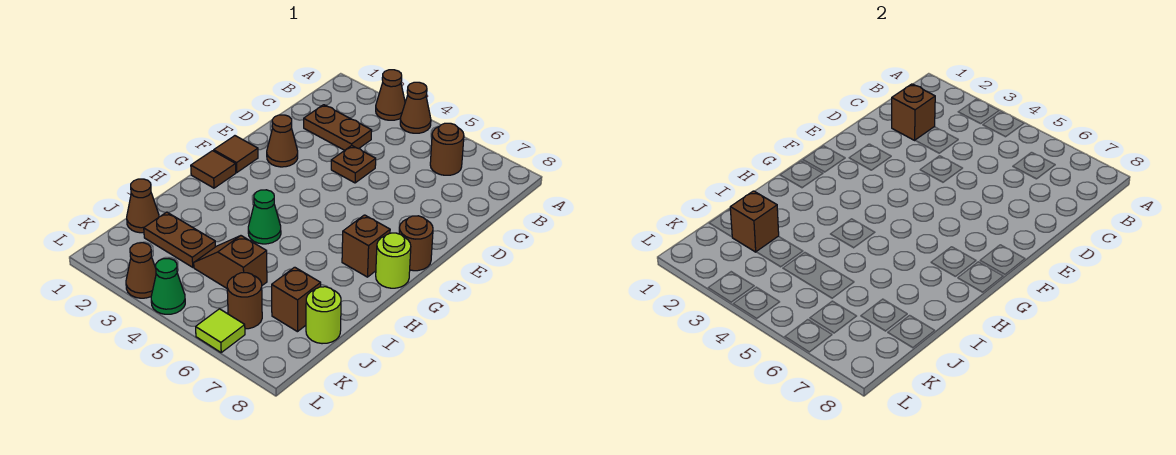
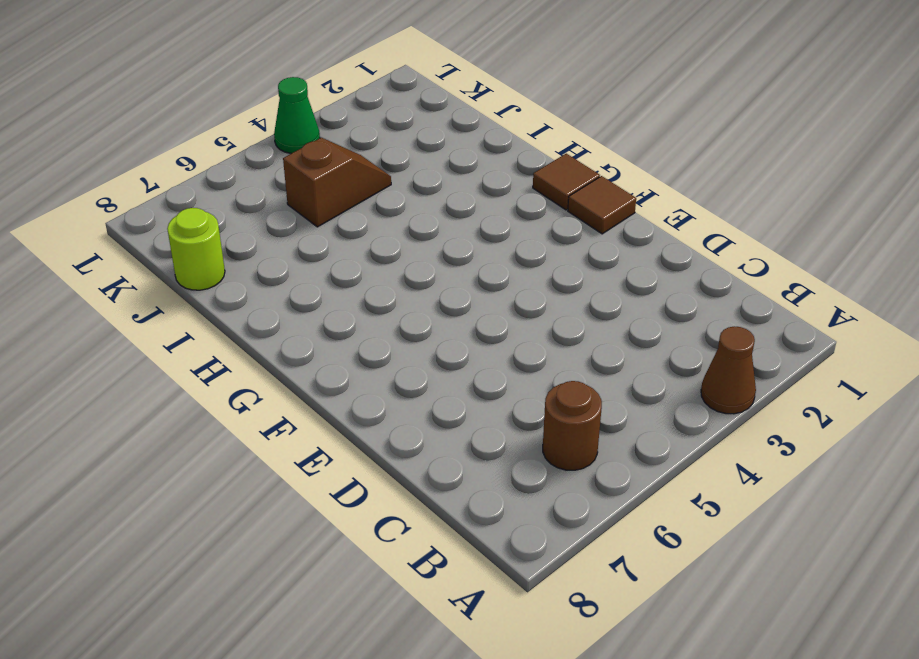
none -> brown 1x1 cone [400,82,431,133]
none -> brown 1x2 plate [304,105,372,150]
none -> brown 1x1 plate [331,146,376,183]

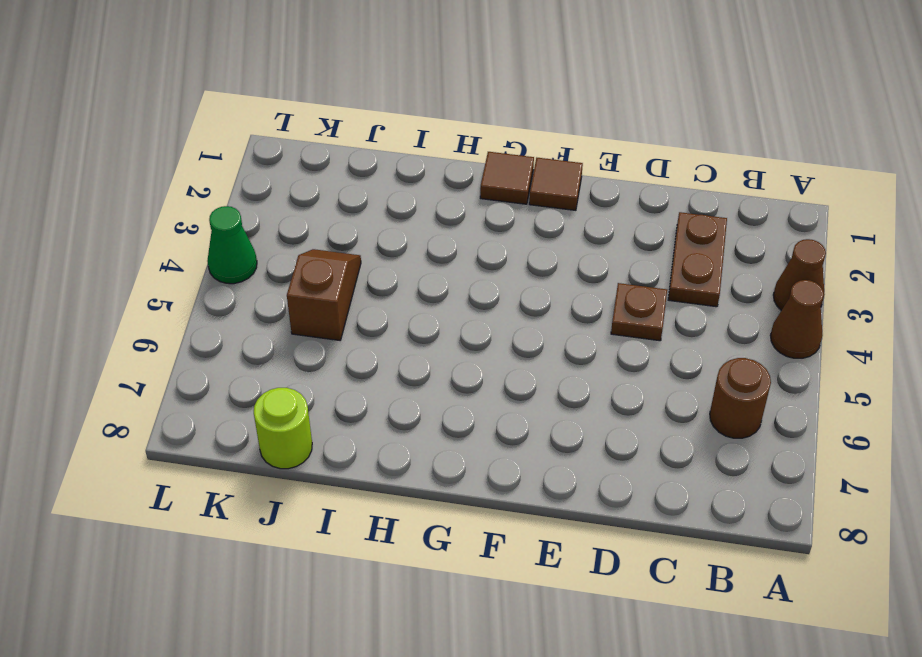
none -> brown 1x1 cone [267,115,298,167]
none -> brown 1x1 round brick [399,216,433,271]
none -> brown 1x1 brick [342,215,390,277]

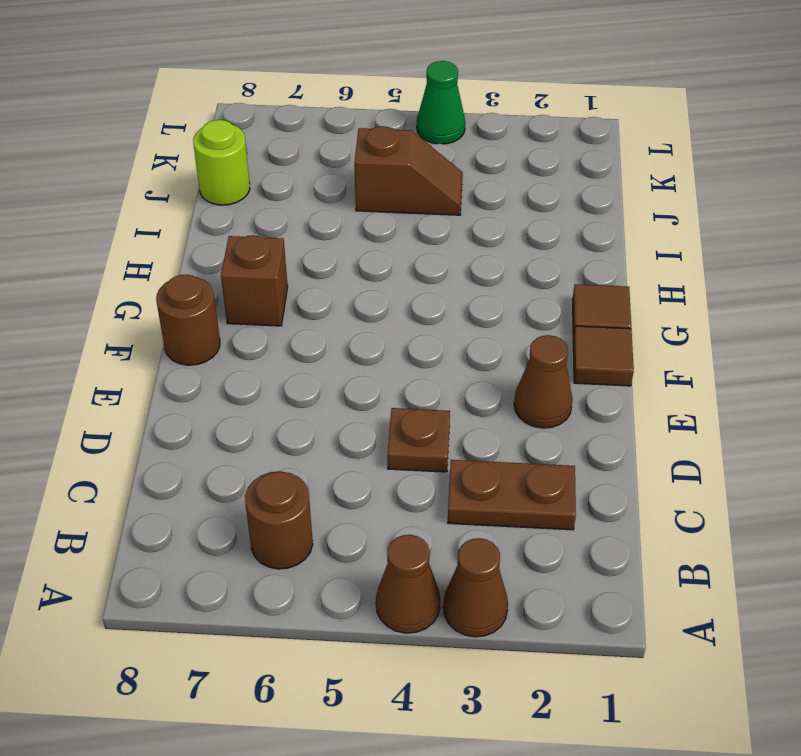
none -> lime 1x1 round brick [376,233,411,288]
none -> green 1x1 cone [248,190,281,244]
none -> brown 1x1 cone [127,179,159,233]

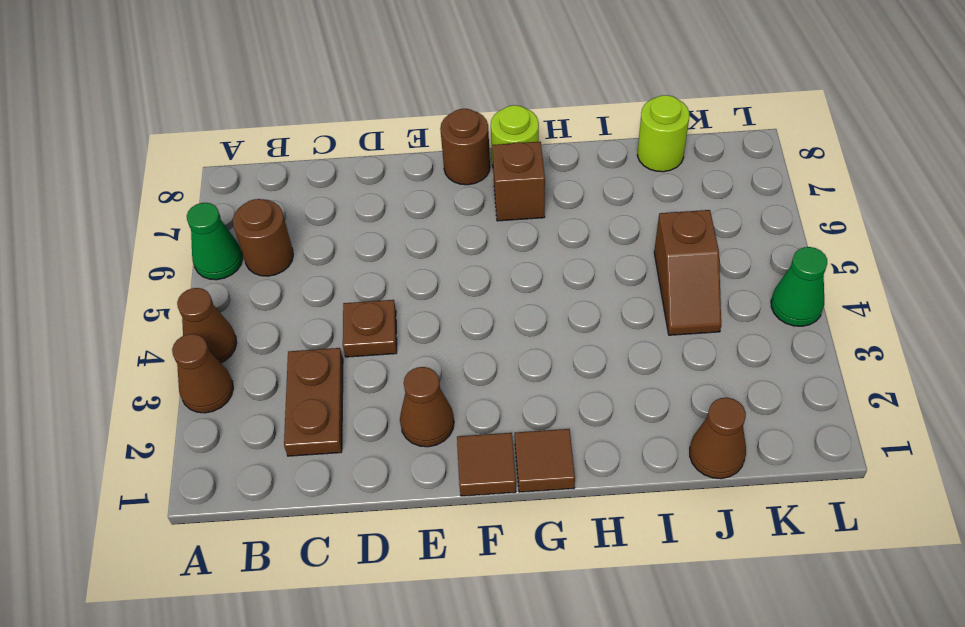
green 1x1 cone [187,203,243,280] -> green 1x1 cone moved to [248,190,281,244]
none -> brown 1x2 plate [144,212,215,267]
none -> brown 1x1 brick [272,267,321,332]
none -> brown 1x1 round brick [227,273,262,329]

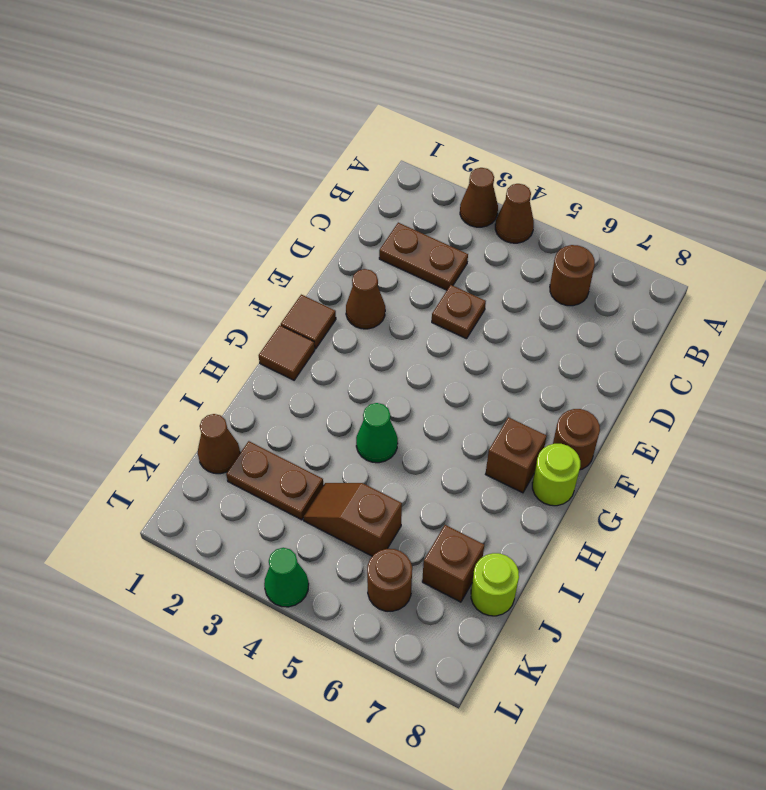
none -> brown 1x1 cone [126,243,156,298]
none -> lime 1x1 tile [196,309,245,352]
none -> brown 1x1 brick [892,84,935,140]

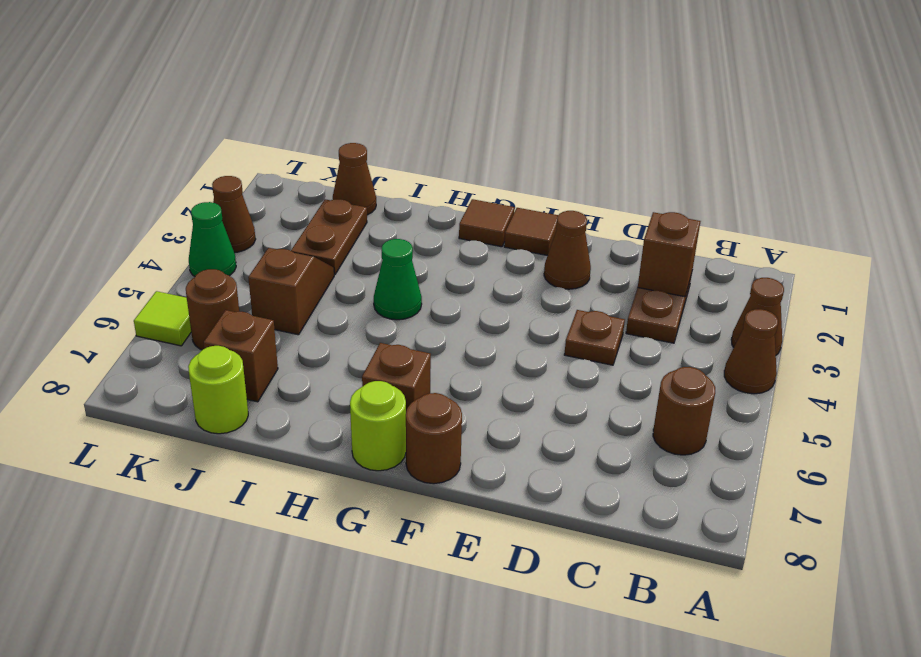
none -> brown 1x1 brick [730,191,779,252]

